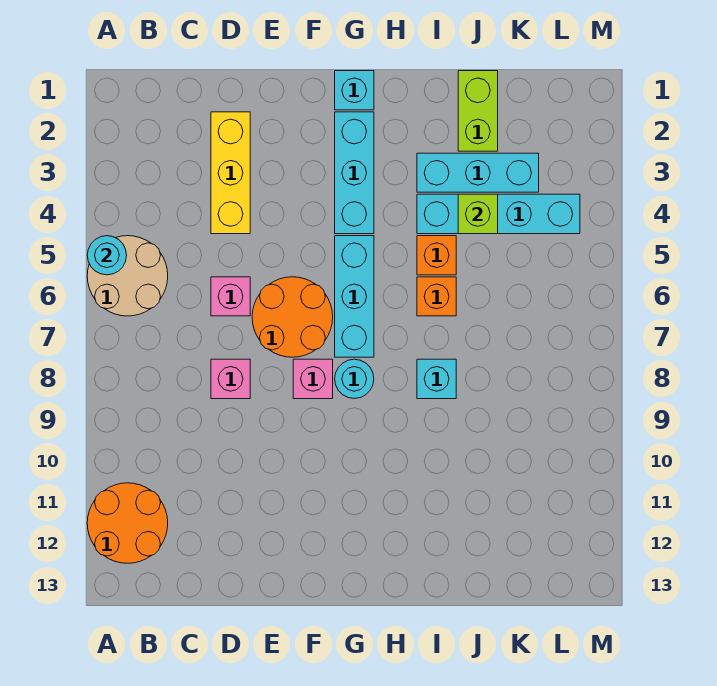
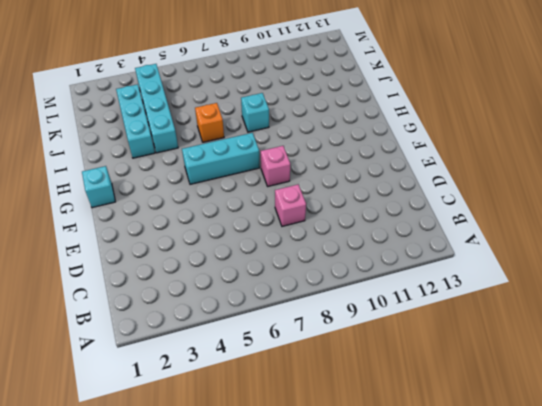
none -> tan 2x2 round brick [87,236,168,316]
none -> orange 2x2 round brick [87,483,168,563]
none -> yellow 1x3 brick [211,112,250,234]

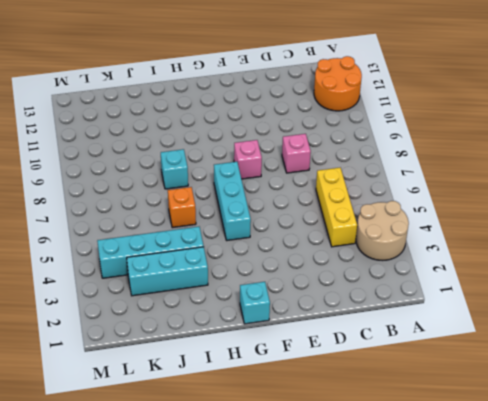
tan 2x2 round brick [356,201,409,260] -> tan 2x2 round brick moved to [87,236,168,316]
yellow 1x3 brick [316,168,357,247] -> yellow 1x3 brick moved to [211,112,250,234]
none -> pink 1x1 brick [211,277,250,316]
none -> orange 2x2 round brick [252,277,333,357]
none -> cyan 1x3 brick [335,112,374,234]

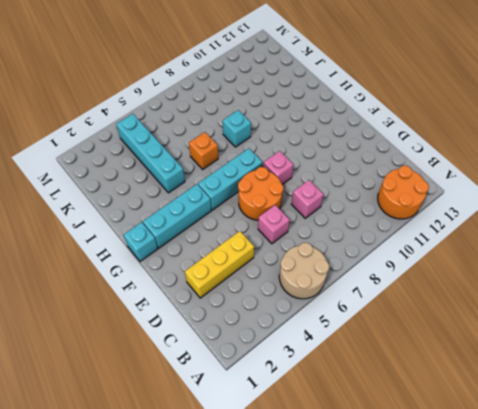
none -> cyan 1x1 round brick [335,359,374,399]
none -> cyan 1x3 brick [417,153,539,192]
none -> orange 1x1 brick [417,236,456,275]

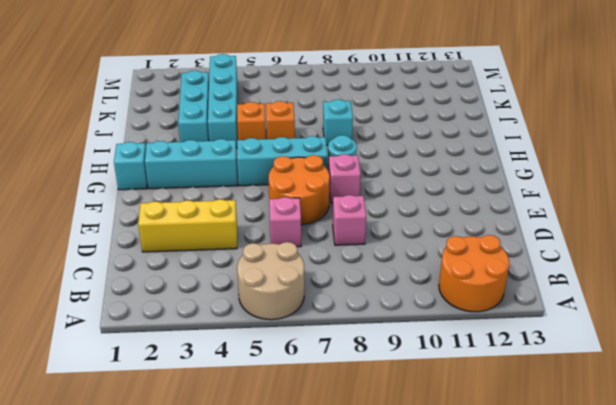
none -> lime 1x2 brick [458,71,498,151]
none -> cyan 1x1 round brick [87,236,127,275]
none -> lime 1x1 brick [458,194,498,234]

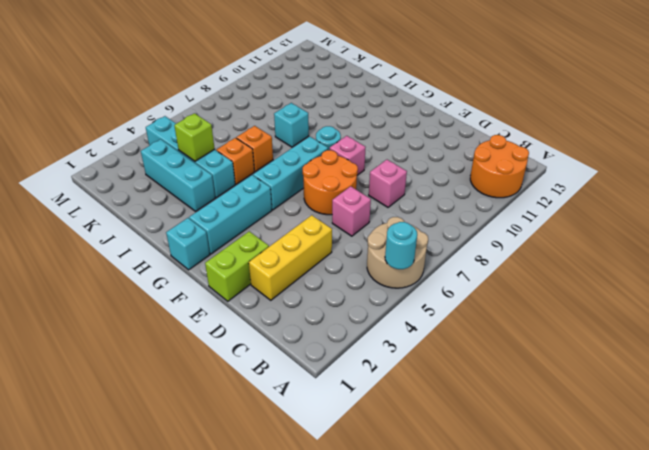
lime 1x2 brick [205,231,269,301] -> lime 1x2 brick moved to [458,71,498,151]

